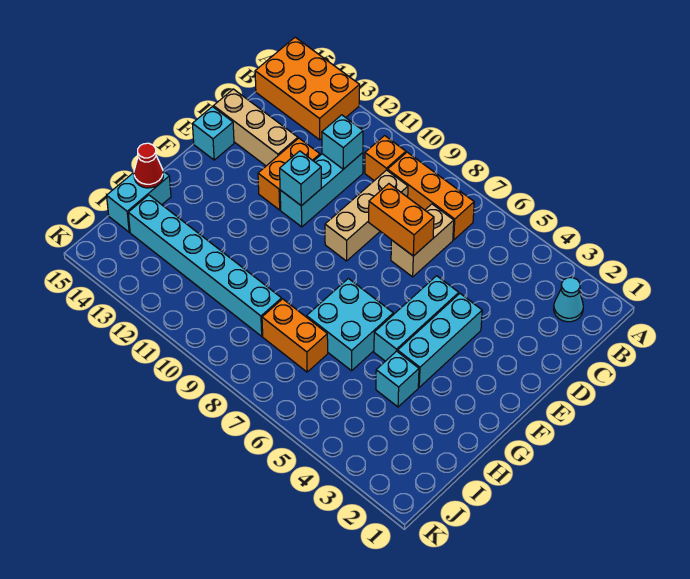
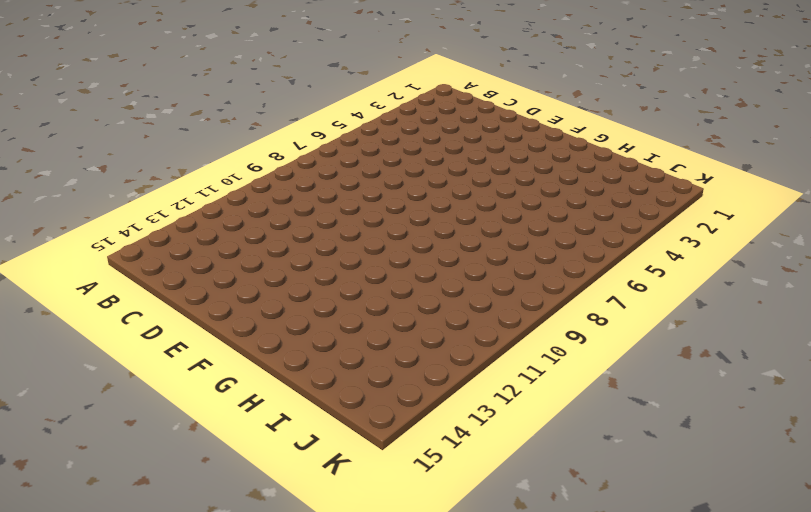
none -> orange 2x3 brick [255,37,360,140]
none -> cyan 1x1 cone [554,278,583,322]
none -> orange 1x3 brick [387,152,474,240]

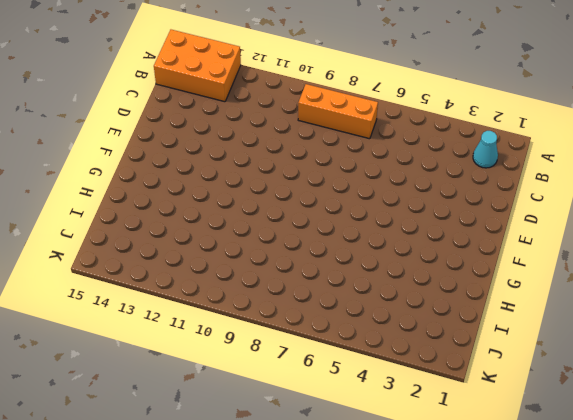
none -> orange 1x1 brick [365,136,406,181]
none -> tan 1x2 brick [391,204,454,277]
none -> tan 1x3 brick [325,170,408,261]

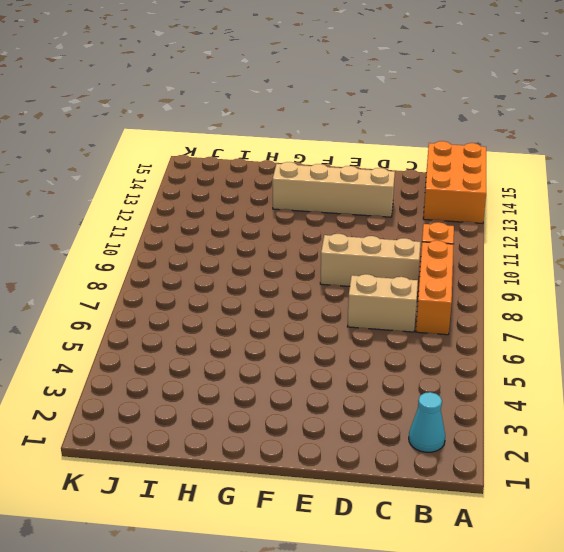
tan 1x4 brick [273,162,395,217] -> tan 1x3 brick [214,89,298,166]
none -> cyan 1x3 brick [280,153,363,227]
none -> orange 1x2 brick [258,138,320,210]
none -> cyan 1x3 brick [398,294,482,387]

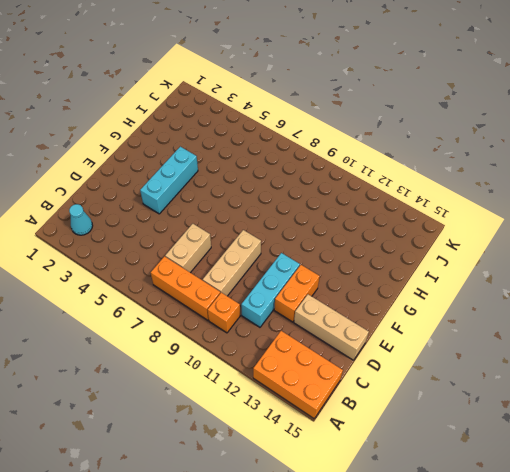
none -> cyan 1x3 brick [374,276,459,361]
none -> cyan 1x1 brick [192,107,234,160]
none -> cyan 2x2 brick [307,278,393,371]

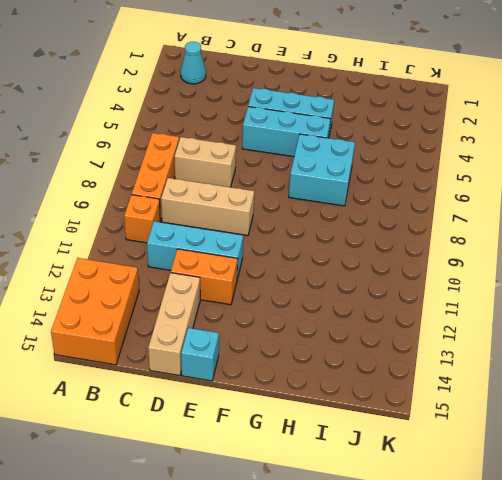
none -> cyan 1x1 brick [376,351,419,407]
none -> cyan 1x2 brick [107,171,171,232]
none -> orange 1x2 brick [262,299,328,372]

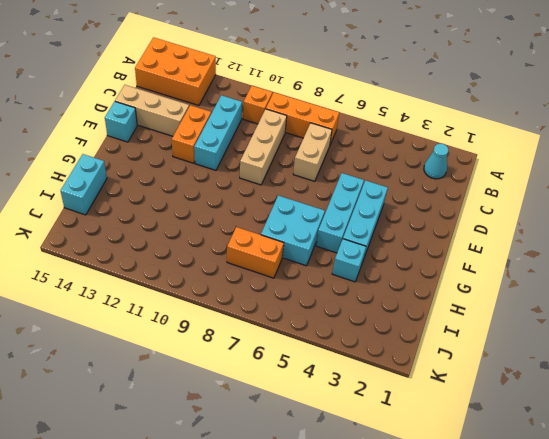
none -> cyan 1x6 brick [128,195,282,336]
none -> cyan 1x1 brick [322,115,363,169]
none -> orange 1x2 brick [369,184,434,256]

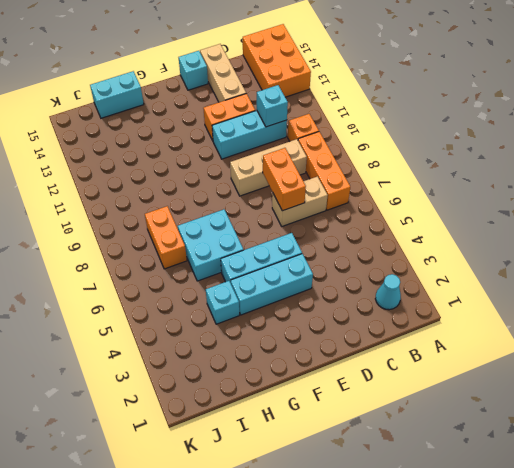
none -> cyan 1x6 brick [128,195,282,336]
none -> cyan 1x1 brick [280,151,321,206]
none -> red 1x1 cone [134,143,163,188]

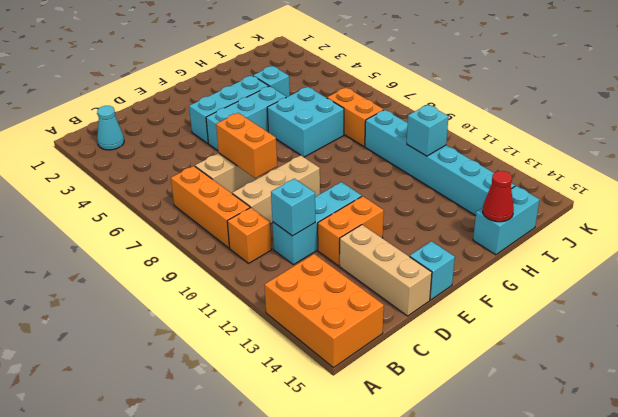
cyan 1x1 brick [407,104,449,156] -> cyan 1x1 brick moved to [280,151,321,206]

